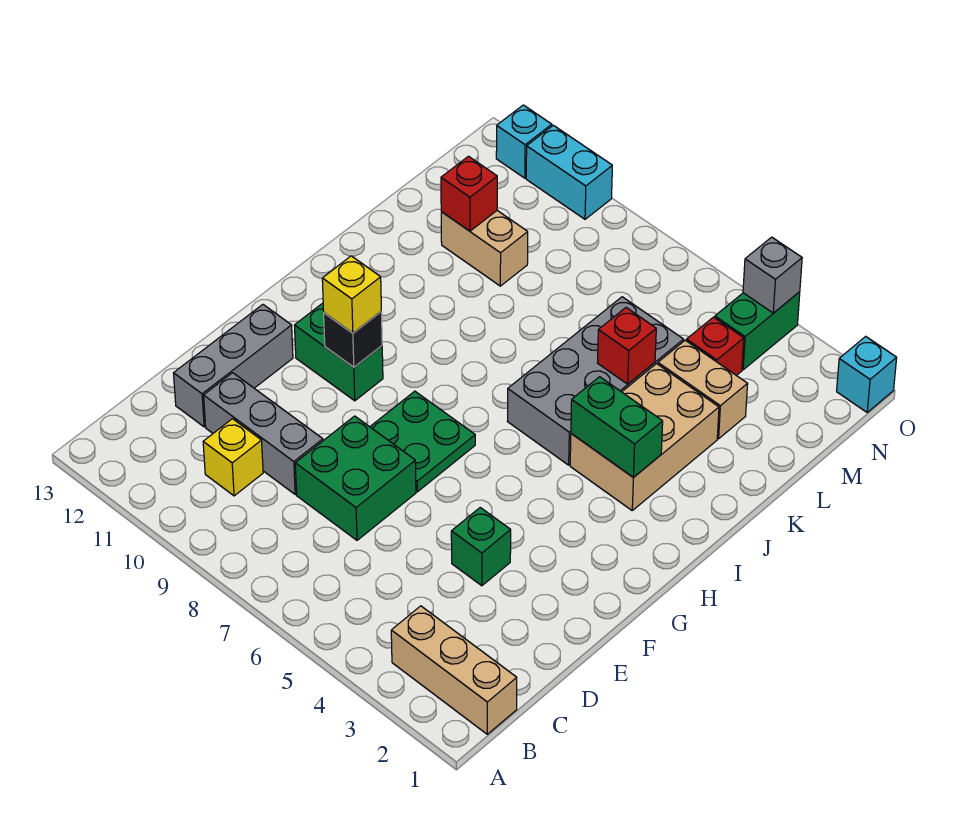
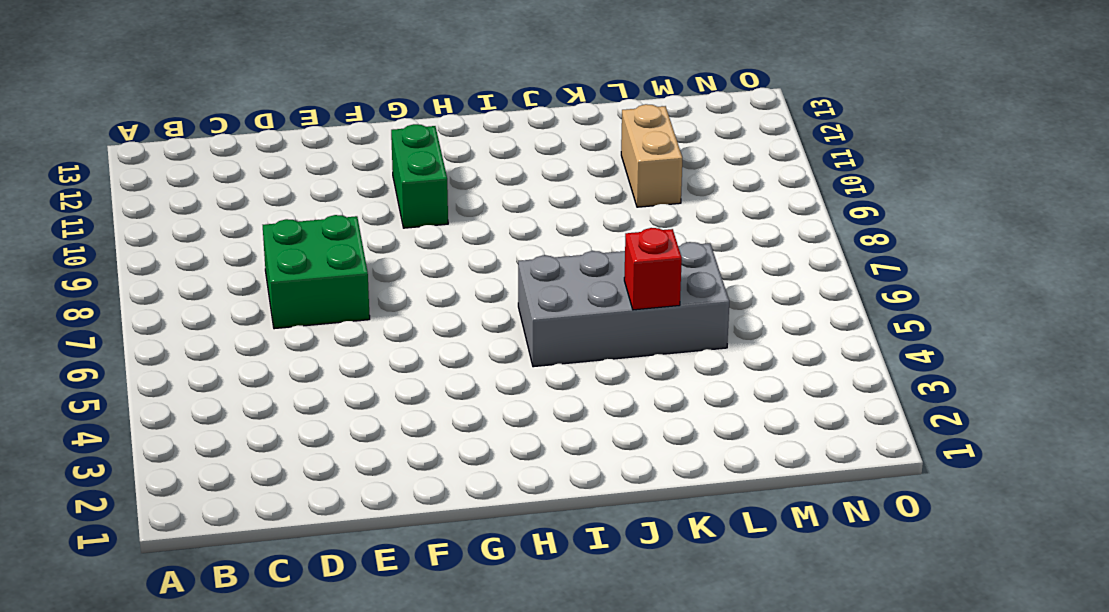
none -> tan 1x3 brick [391,606,517,734]
none -> yellow 1x1 brick [203,419,263,496]
none -> grey 1x3 brick [204,373,323,494]

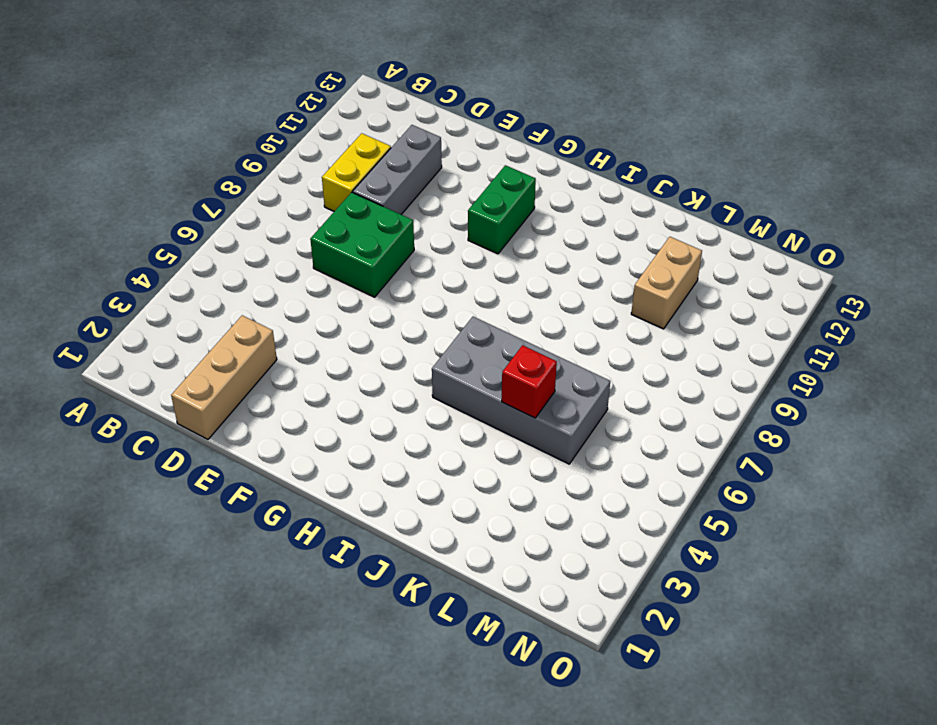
yellow 1x2 brick [322,133,391,211] -> yellow 1x1 brick [203,419,263,496]
tan 1x3 brick [171,315,277,439] -> tan 1x3 brick moved to [391,606,517,734]
none -> grey 1x3 brick [174,305,293,427]
none -> green 1x1 brick [451,508,511,586]
none -> green 2x2 plate [370,391,475,492]

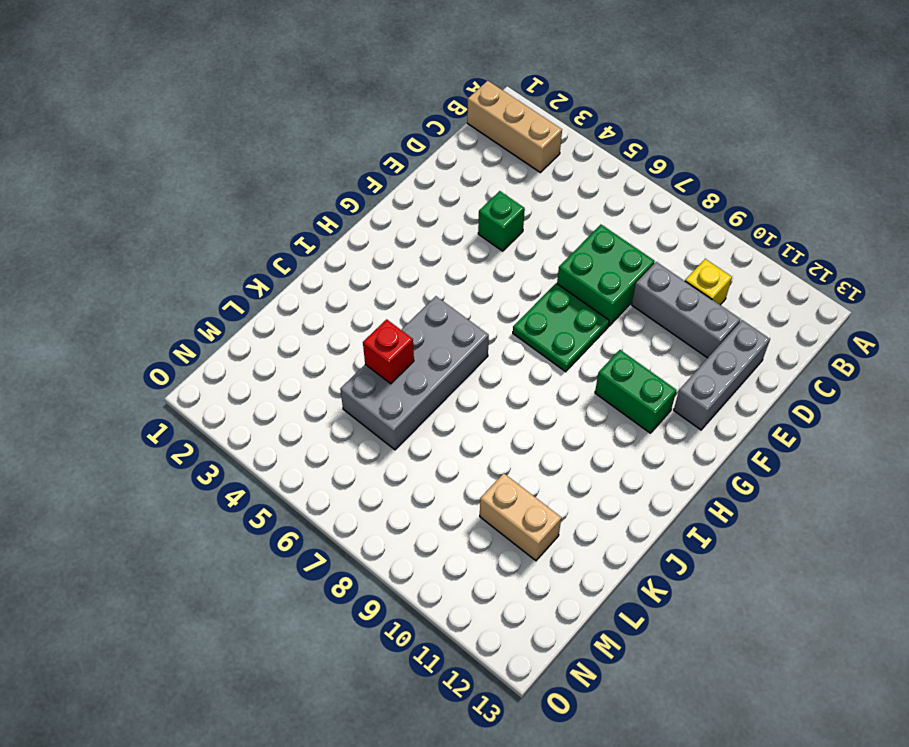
none -> tan 2x3 brick [570,364,719,510]
none -> tan 1x2 brick [658,340,748,439]
none -> red 1x1 brick [686,317,744,376]

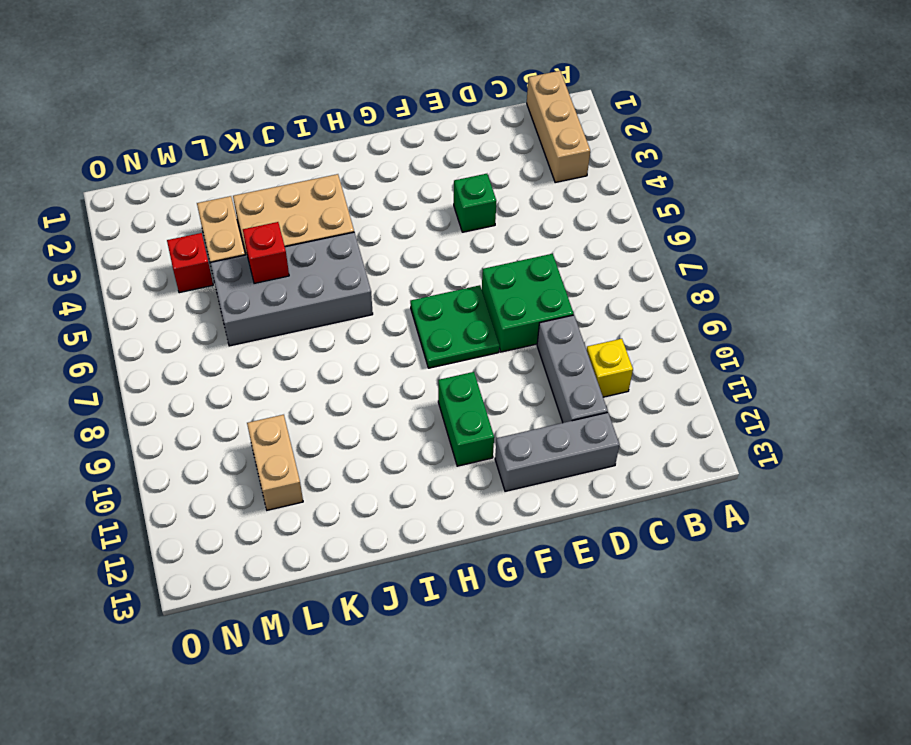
none -> green 1x2 brick [715,292,800,370]
none -> cyan 1x1 brick [837,336,897,412]
none -> cyan 1x2 brick [526,125,612,219]

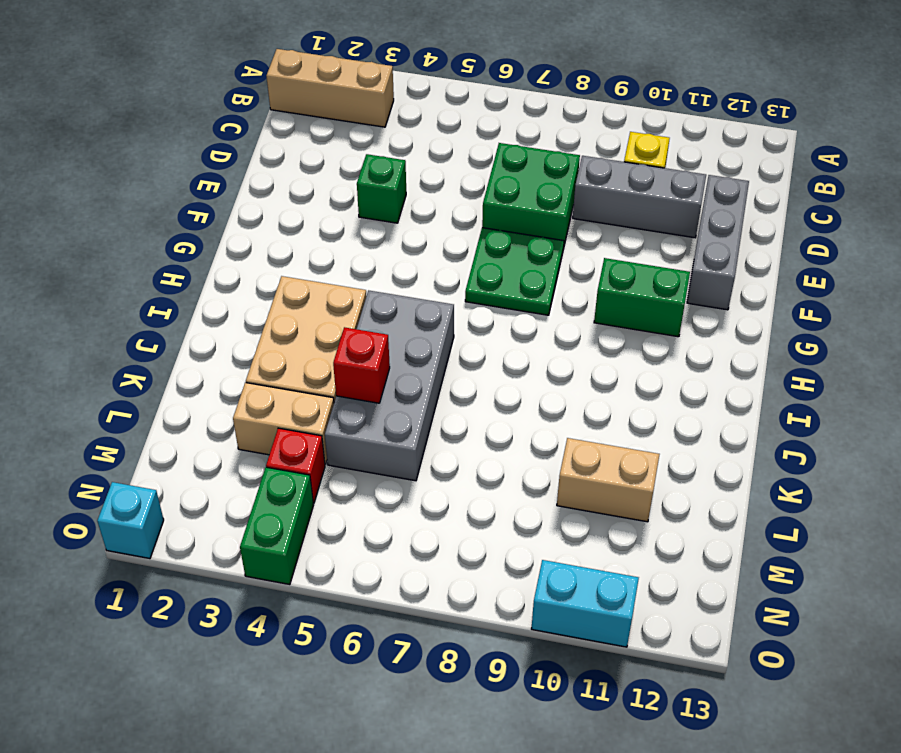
none -> cyan 1x1 brick [496,105,552,178]
none -> black 1x1 brick [324,312,382,367]
none -> green 1x2 brick [571,377,663,478]

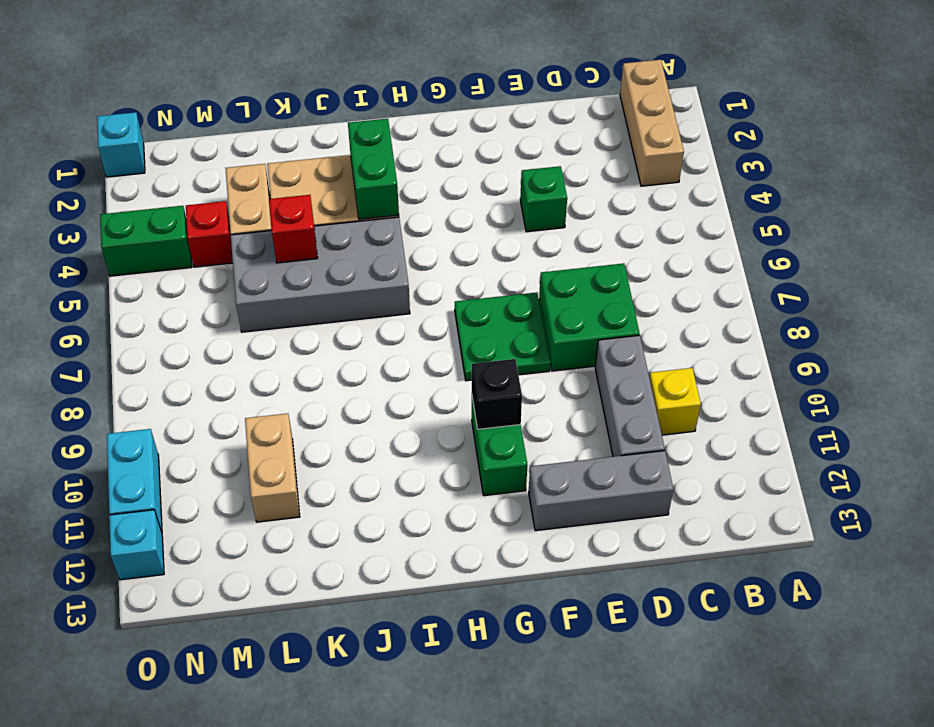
none -> red 1x1 brick [441,156,497,231]
none -> grey 1x1 brick [743,237,802,313]
none -> yellow 1x1 brick [322,256,381,333]

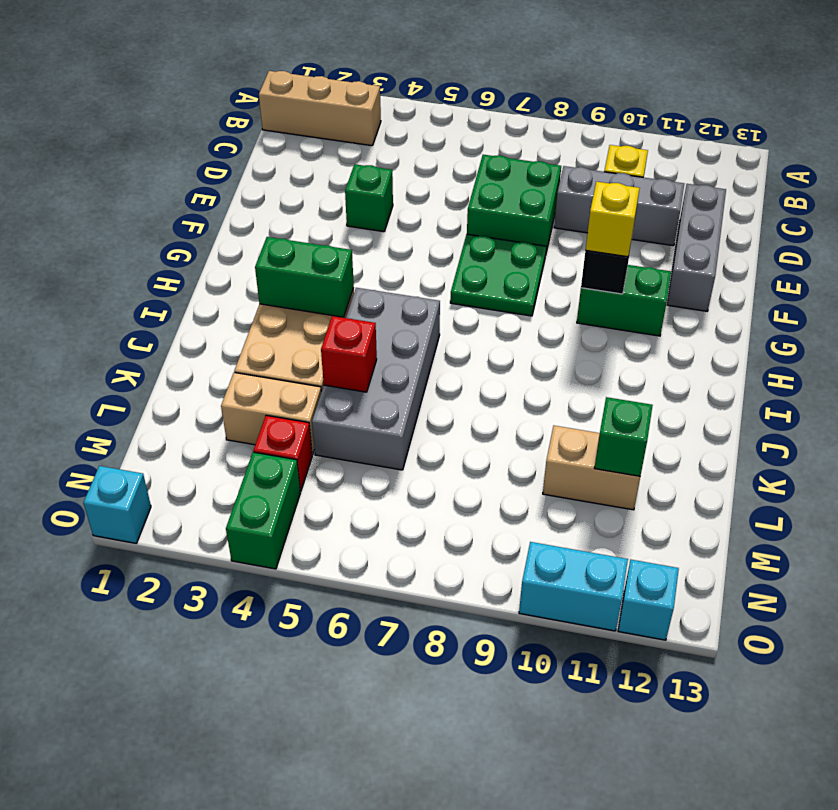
green 1x1 brick [595,397,653,476] -> red 1x1 brick [441,156,497,231]
none -> grey 1x1 brick [743,237,802,313]

